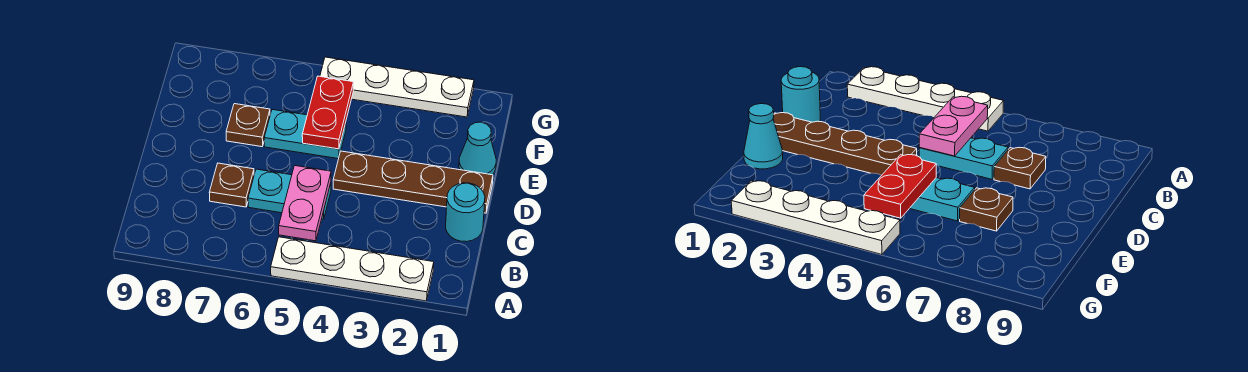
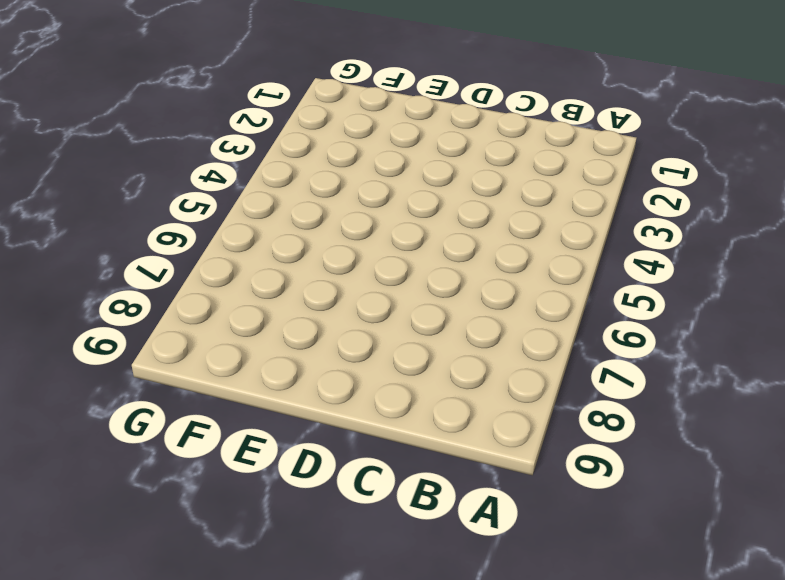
none -> white 1x4 plate [271,237,434,301]
none -> cyan 1x1 round brick [446,183,485,242]

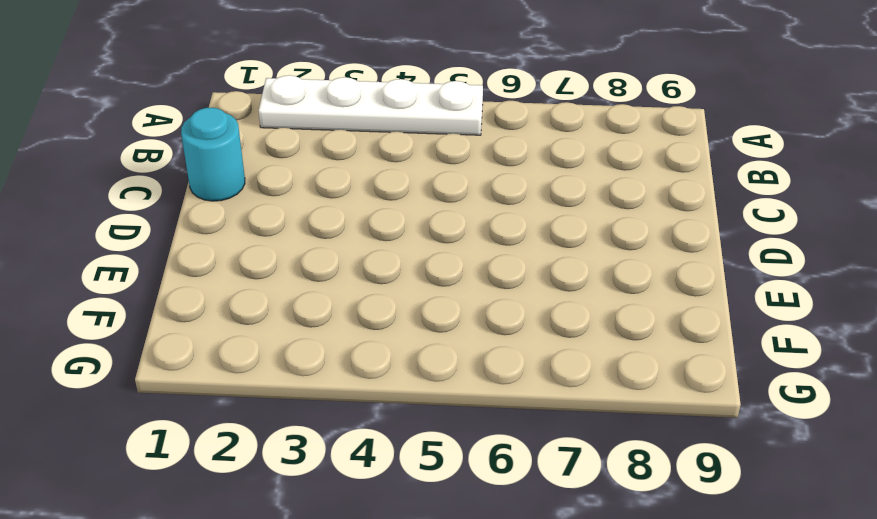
none -> cyan 1x2 plate [248,169,331,219]
none -> brown 1x1 plate [209,163,254,207]

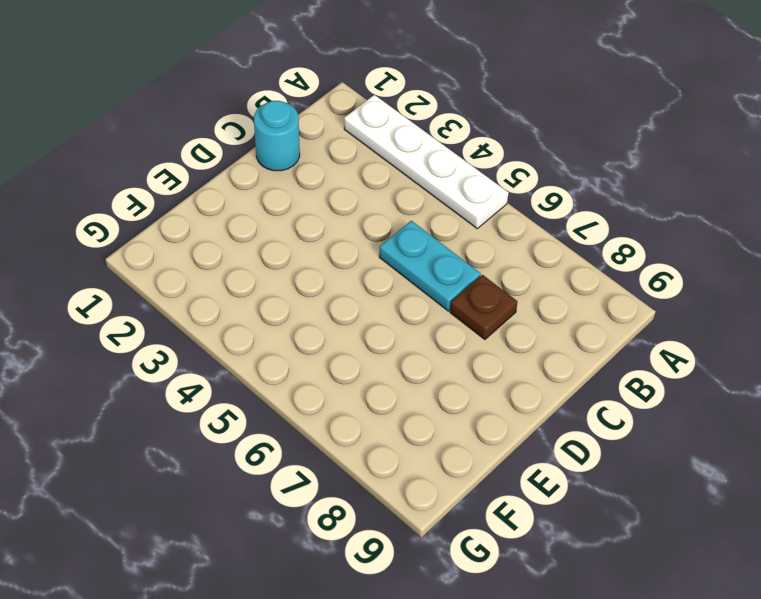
none -> brown 1x4 plate [333,151,493,213]
none -> cyan 1x1 cone [459,122,496,175]

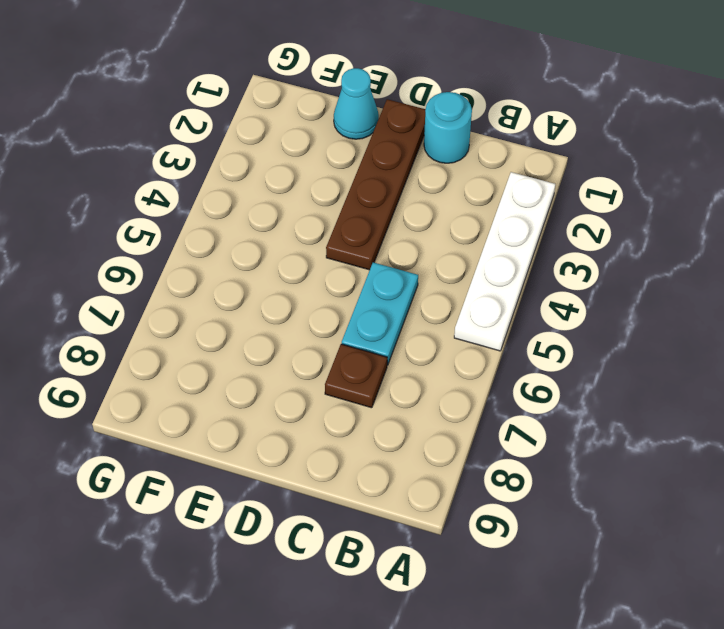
none -> cyan 1x2 plate [264,110,346,159]
none -> brown 1x1 plate [226,104,270,147]

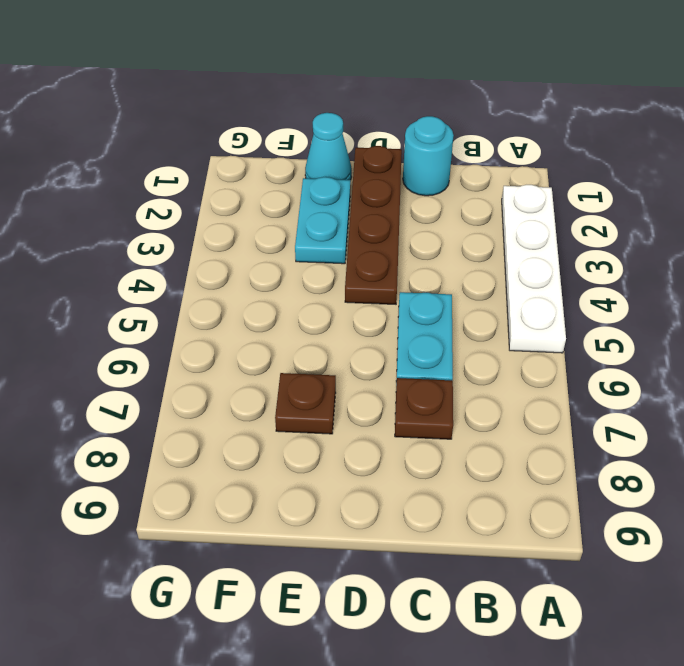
cyan 1x2 plate [295,177,351,264] -> cyan 1x2 plate moved to [264,110,346,159]
none -> white 1x4 plate [320,57,474,117]
none -> pink 1x2 plate [279,166,331,241]

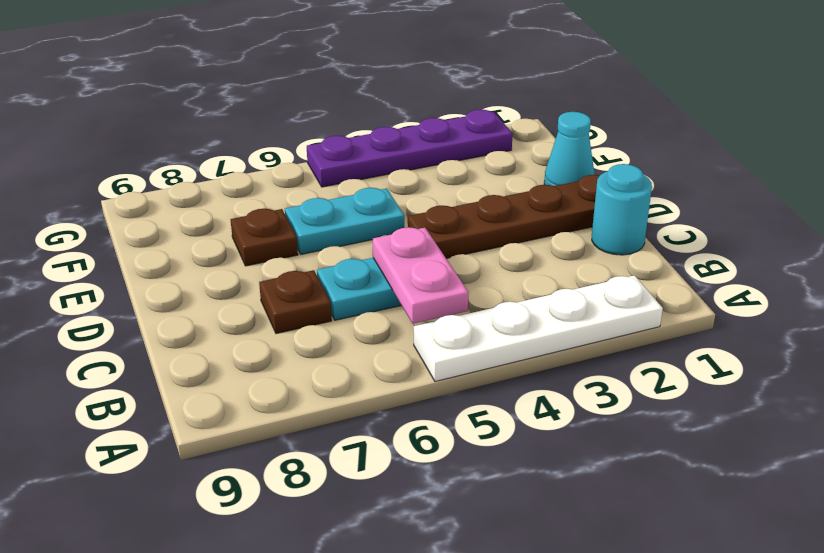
purple 1x4 plate [307,110,513,187] -> white 1x4 plate [320,57,474,117]
none -> red 1x2 plate [302,76,354,149]

